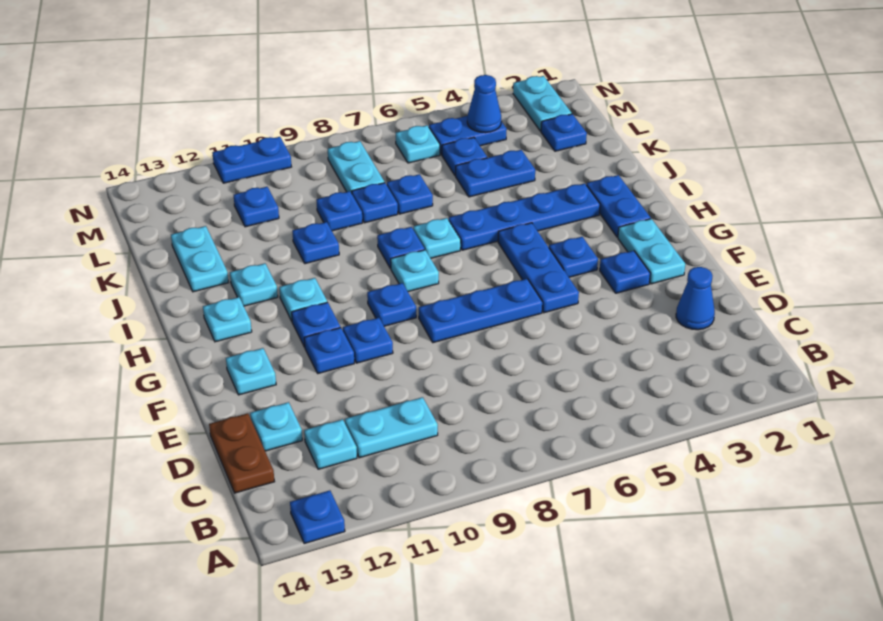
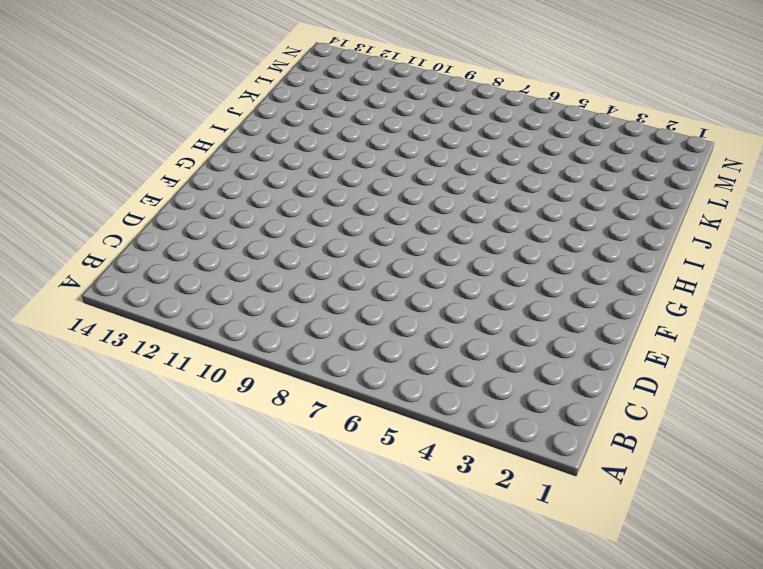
none -> blue 1x1 plate [290,490,345,544]
none -> cyan 1x2 plate [345,397,438,458]
none -> cyan 1x1 plate [304,419,357,469]
none -> brown 1x2 plate [209,413,275,493]

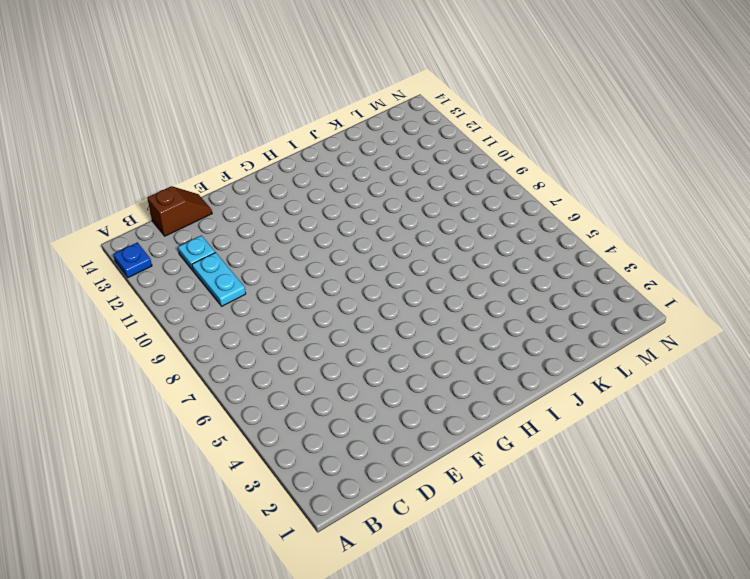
brown 1x2 slope [147,186,212,236] -> brown 1x2 plate [209,413,275,493]
none -> blue 1x1 cone [676,267,715,330]
none -> cyan 1x1 plate [250,402,302,451]
none -> cyan 1x2 plate [618,219,685,284]
none -> blue 1x1 plate [600,251,650,293]

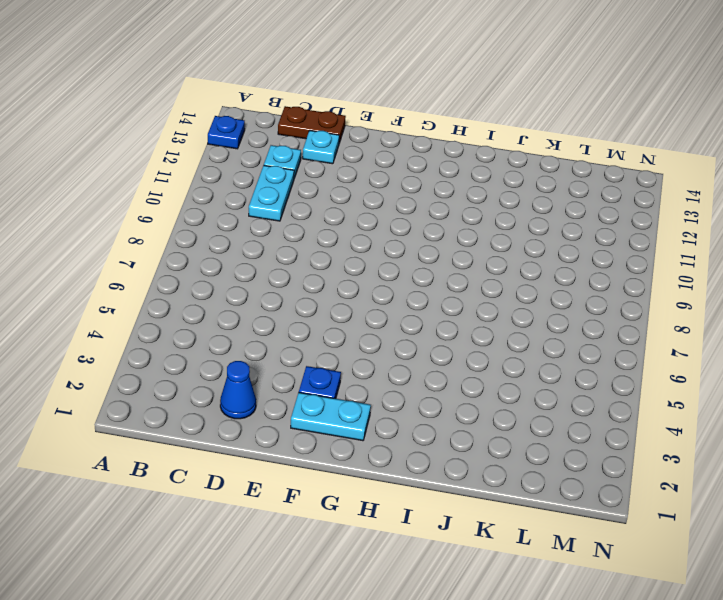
none -> blue 1x3 plate [498,223,579,313]
none -> blue 1x3 plate [419,279,542,343]
none -> blue 1x1 plate [343,318,393,363]
none -> blue 1x1 plate [304,328,354,373]

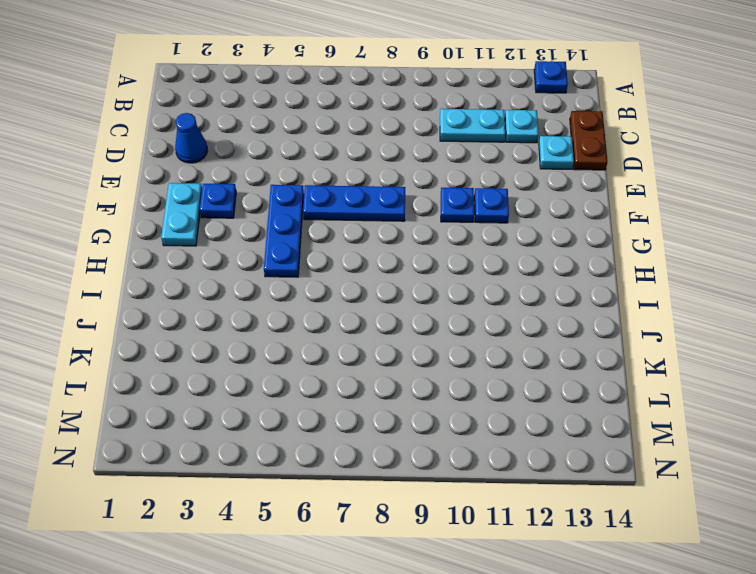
none -> cyan 1x1 plate [226,348,276,395]
none -> blue 1x1 plate [549,237,598,277]
none -> blue 1x1 plate [367,283,416,326]
none -> blue 1x1 plate [292,302,340,347]

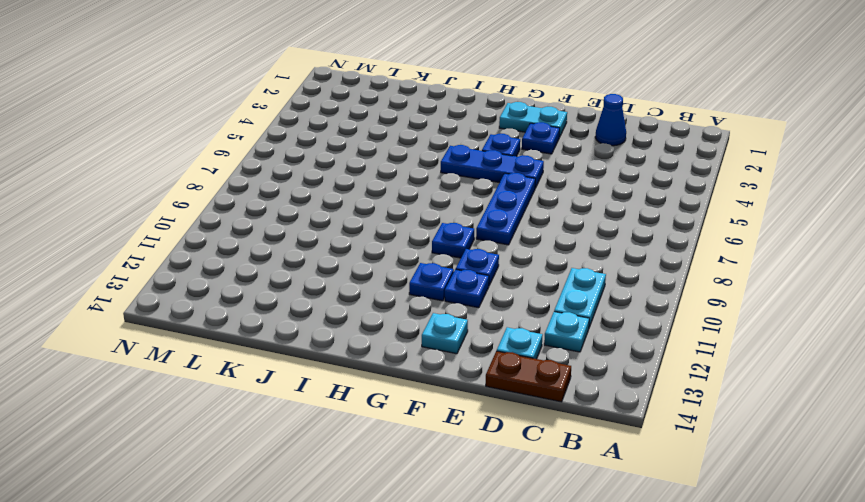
none -> blue 1x1 plate [290,490,345,544]
none -> blue 1x2 plate [587,175,651,237]
none -> cyan 1x1 plate [391,250,439,292]
none -> cyan 1x1 plate [279,278,327,321]

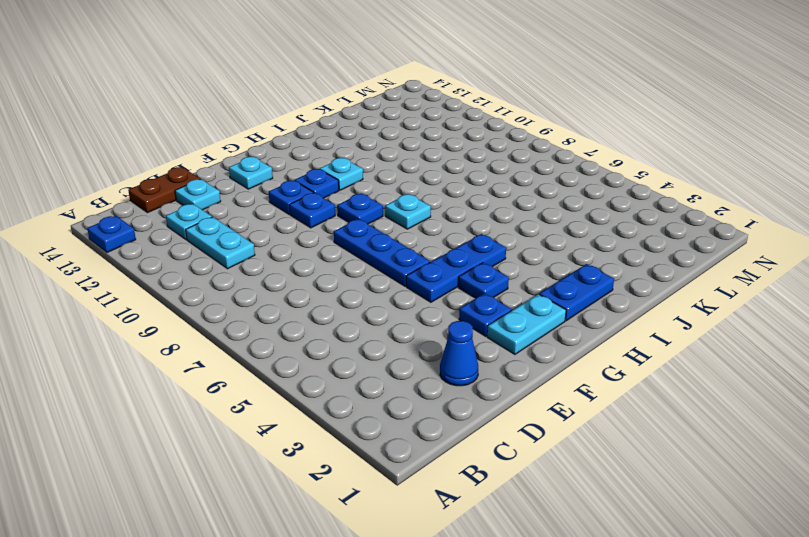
none -> cyan 1x1 plate [203,297,252,342]
none -> blue 1x4 plate [449,184,600,250]
none -> cyan 1x1 plate [413,218,461,258]
none -> blue 1x1 plate [377,227,425,269]

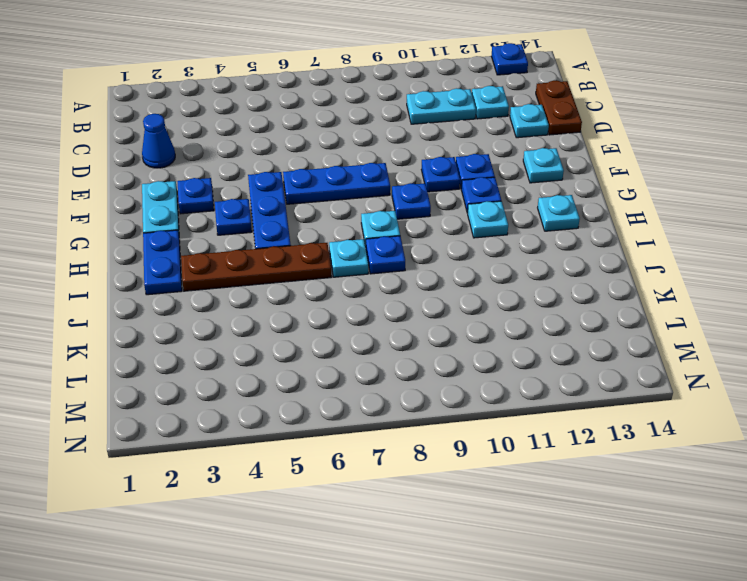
brown 1x4 plate [181,243,331,291] -> blue 1x4 plate [449,184,600,250]
none -> cyan 1x1 plate [230,263,278,306]
none -> blue 1x1 plate [292,222,339,264]
none -> cyan 1x2 plate [171,226,229,292]
none -> blue 1x2 plate [456,150,535,197]

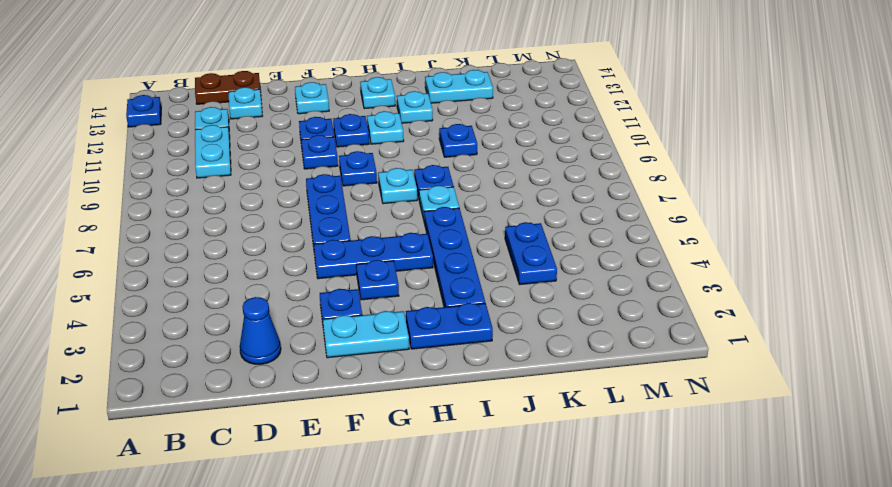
none -> blue 1x1 plate [387,174,433,214]
none -> blue 1x1 plate [352,183,398,223]
none -> blue 1x1 plate [316,191,362,231]
none -> blue 1x1 plate [541,114,587,151]

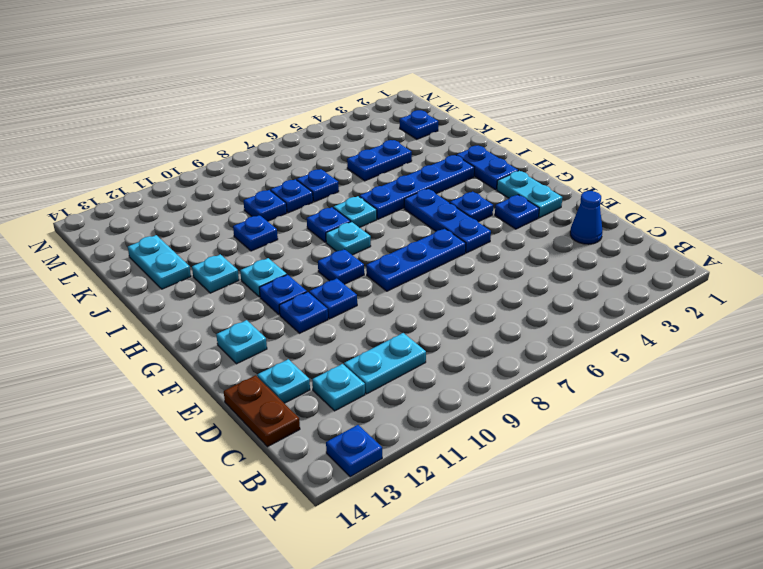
none -> cyan 1x1 plate [203,297,252,342]
none -> blue 1x1 plate [442,137,487,176]
none -> cyan 1x2 plate [328,141,385,194]
none -> blue 1x1 plate [234,187,279,227]

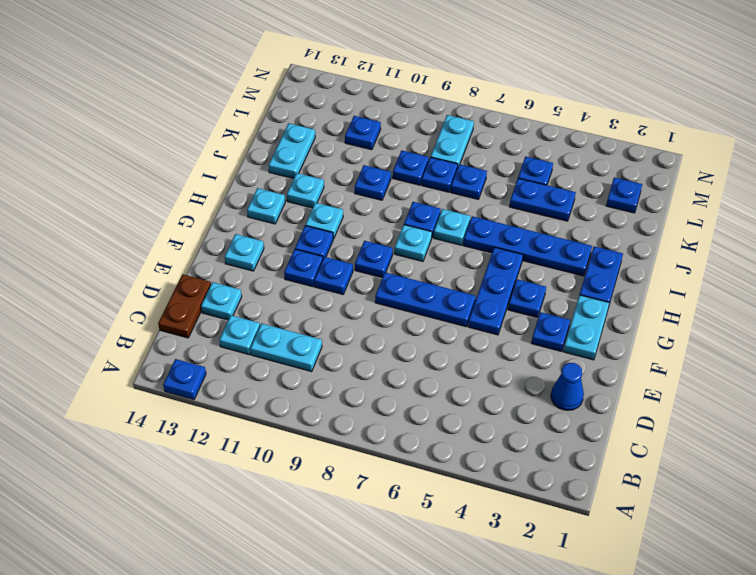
none -> cyan 1x2 plate [513,76,572,131]
none -> blue 1x2 plate [429,116,507,155]
none -> cyan 1x1 plate [396,125,440,163]
none -> blue 1x2 plate [212,137,291,183]

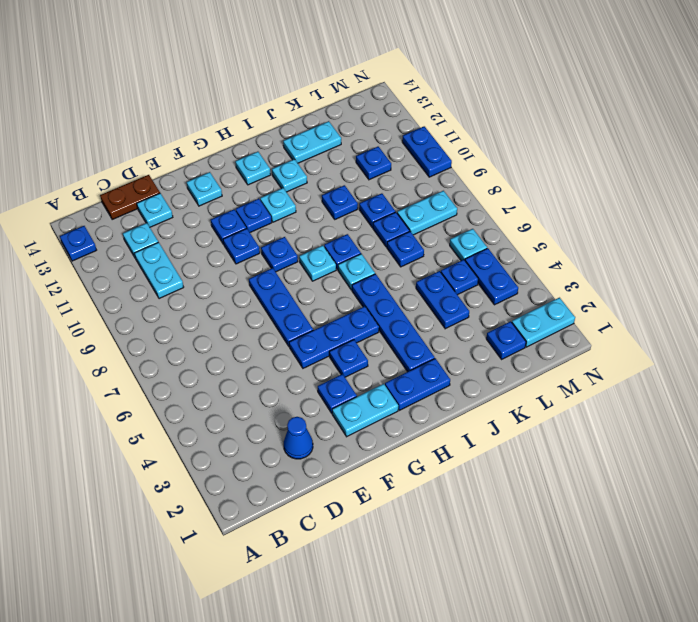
none -> blue 1x1 cone [467,75,501,133]

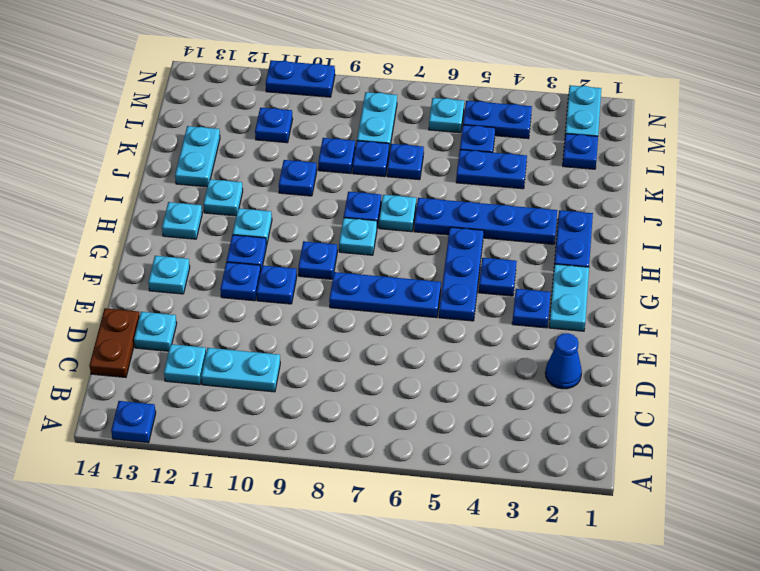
none -> blue 1x1 cone [467,75,501,133]

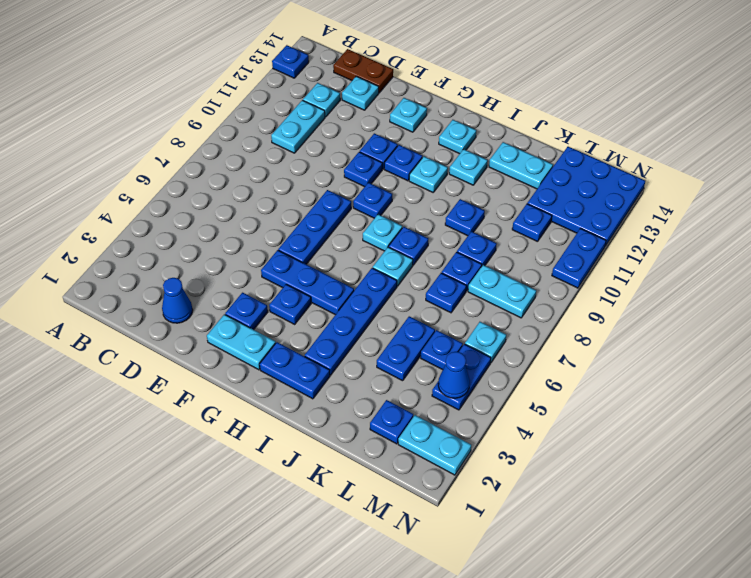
blue 3x3 plate [527,147,645,246] -> none

